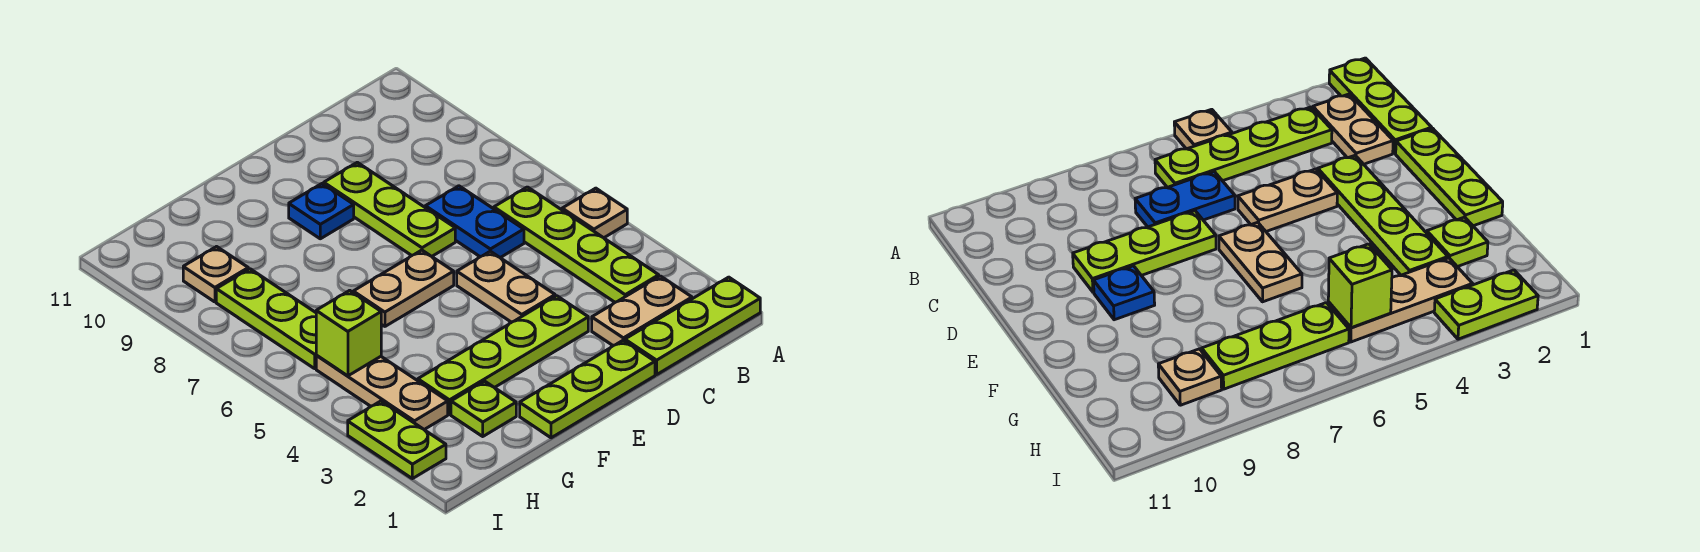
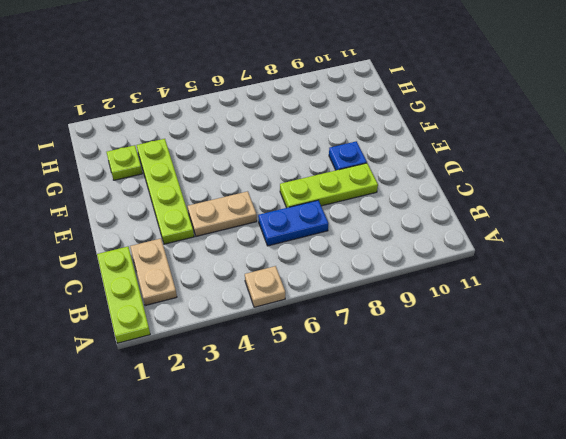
none -> lime 1x4 plate [494,187,659,302]
none -> lime 1x3 plate [520,340,655,438]
none -> tan 1x2 plate [353,250,454,326]

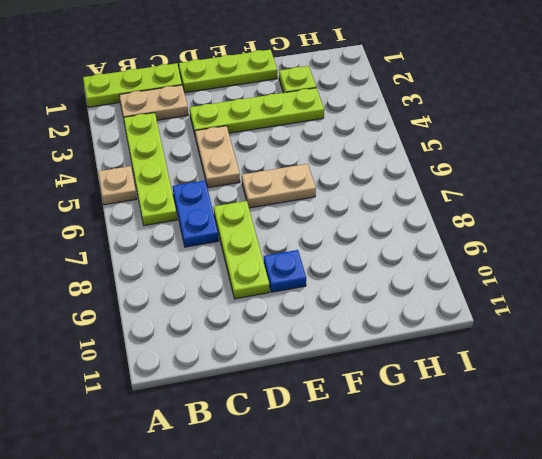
none -> tan 1x3 plate [316,356,448,429]
none -> lime 1x3 plate [216,269,317,369]
none -> tan 1x1 plate [183,247,248,302]

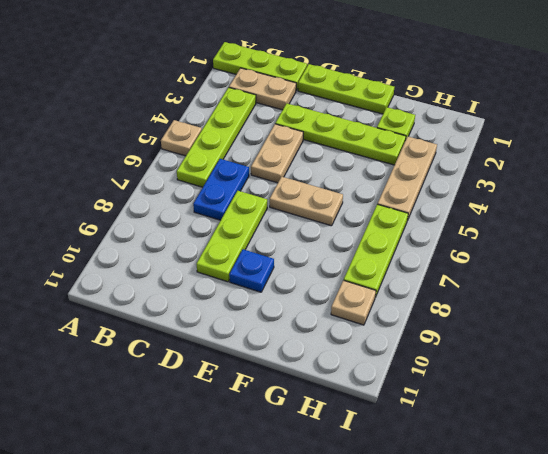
none -> lime 1x2 plate [348,401,446,479]
none -> lime 1x1 brick [316,290,381,376]

